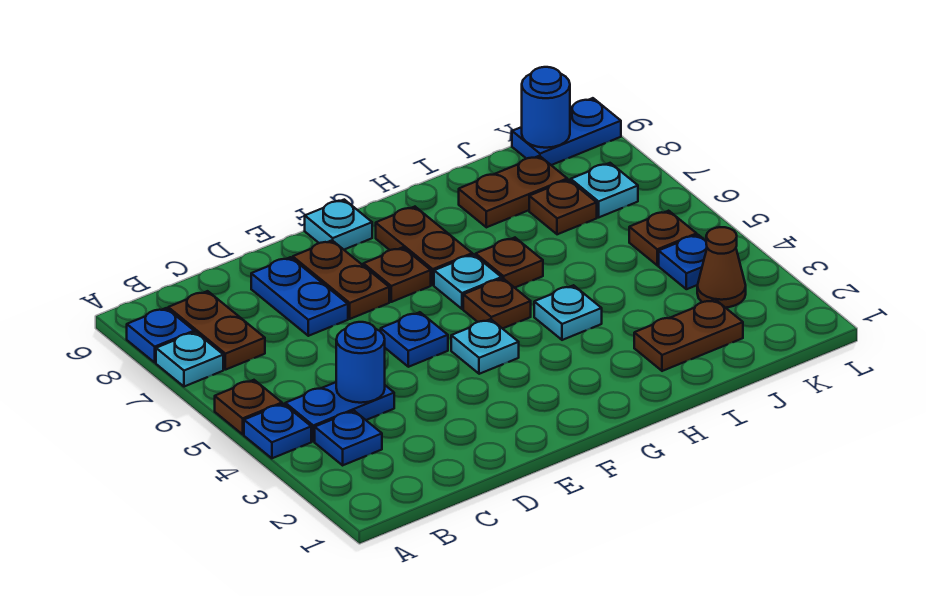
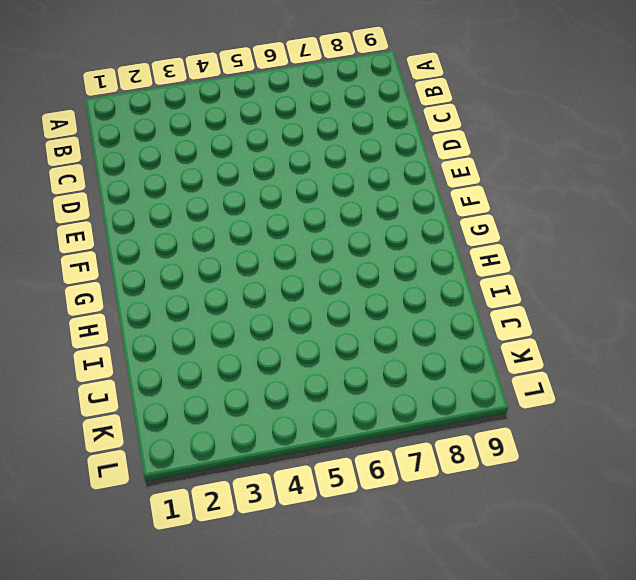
none -> blue 1x1 plate [244,404,311,458]
none -> brown 1x1 plate [215,380,282,434]
none -> cyan 1x1 plate [156,332,223,387]

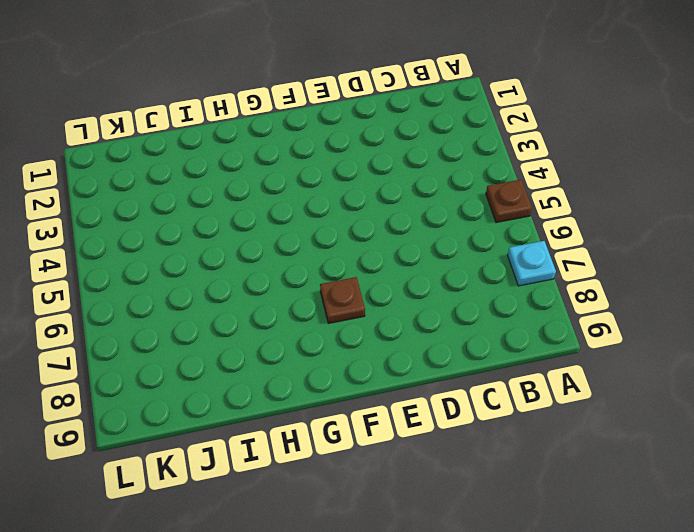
none -> blue 1x1 plate [244,404,311,458]
none -> blue 1x1 plate [127,308,194,362]
none -> blue 1x1 plate [315,411,382,465]

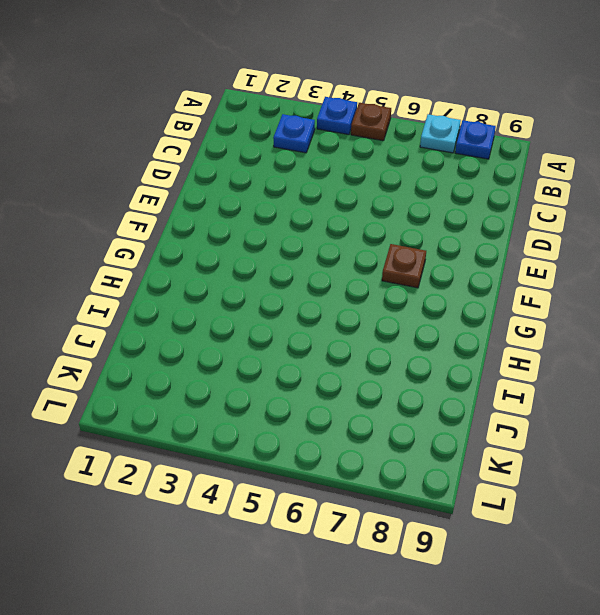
none -> blue 1x2 plate [285,382,394,441]
none -> brown 1x2 plate [168,291,265,370]
none -> blue 1x2 plate [251,257,348,336]

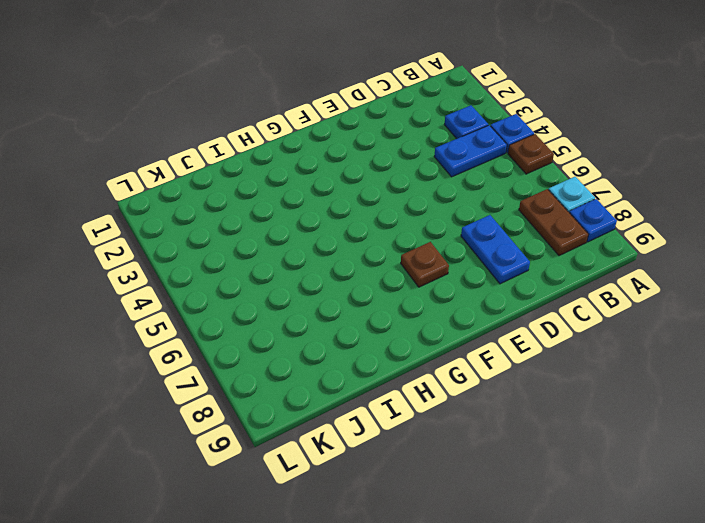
none -> blue 1x1 plate [381,312,448,367]
none -> brown 1x2 plate [293,240,389,319]
none -> cyan 1x1 plate [451,319,519,374]

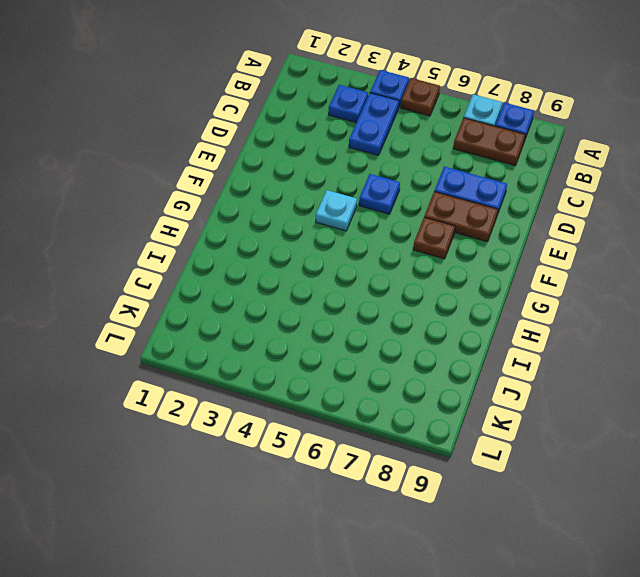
none -> cyan 1x1 plate [305,200,372,250]
none -> brown 1x1 plate [463,278,531,329]
none -> cyan 1x1 plate [434,254,502,309]

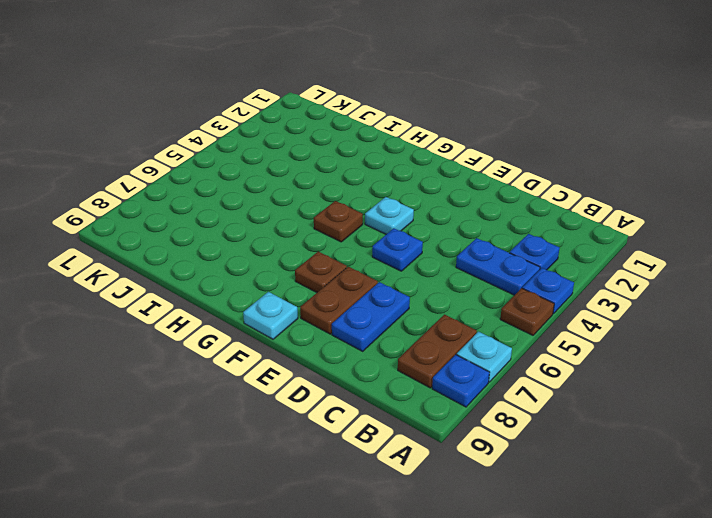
none -> cyan 1x1 plate [434,254,502,309]
none -> brown 1x2 plate [376,207,472,285]
none -> cyan 1x1 plate [534,285,602,340]

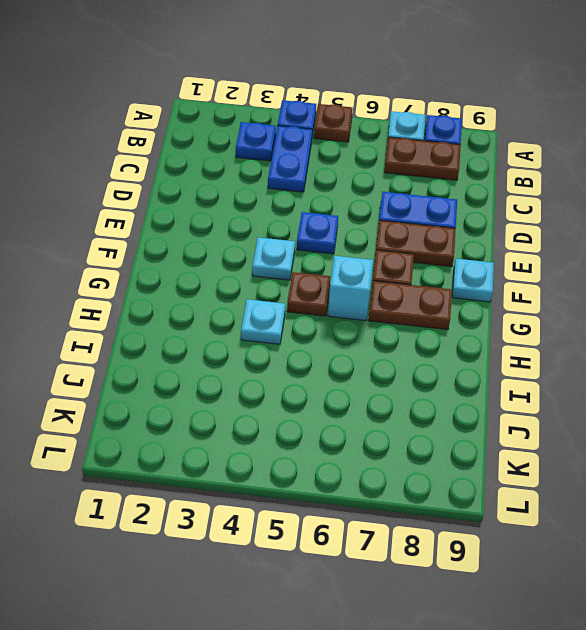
cyan 1x1 brick [328,256,373,321] -> cyan 1x1 plate [434,254,502,309]
none -> brown 1x1 plate [476,238,543,288]
none -> brown 1x2 plate [634,300,743,371]
none -> brown 1x2 plate [459,156,567,227]

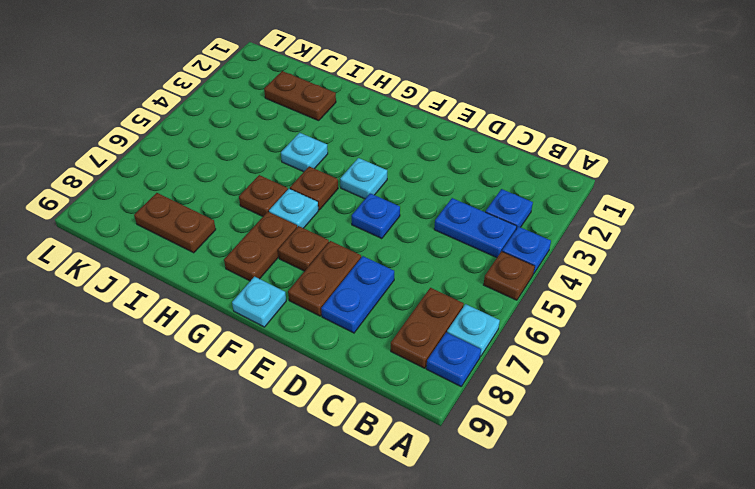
none -> brown 1x1 plate [529,180,597,234]
none -> brown 1x1 cone [697,227,746,308]
none -> blue 1x1 plate [659,235,707,289]

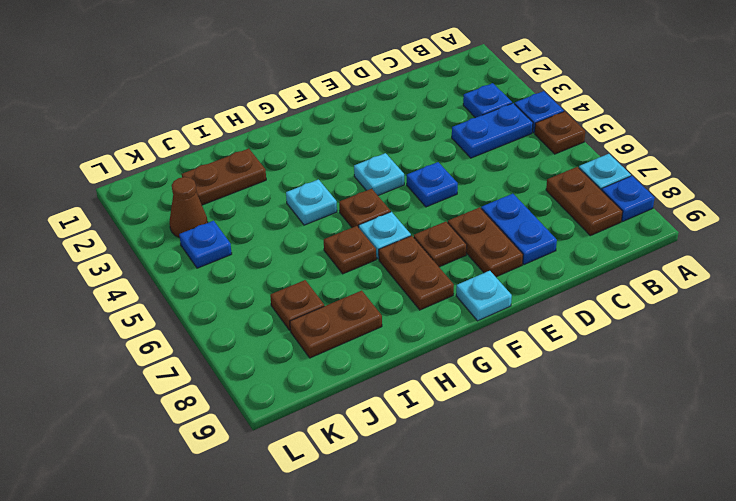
none -> brown 1x1 plate [629,211,697,265]
none -> cyan 1x1 plate [571,163,638,217]
none -> blue 1x2 plate [512,98,621,165]

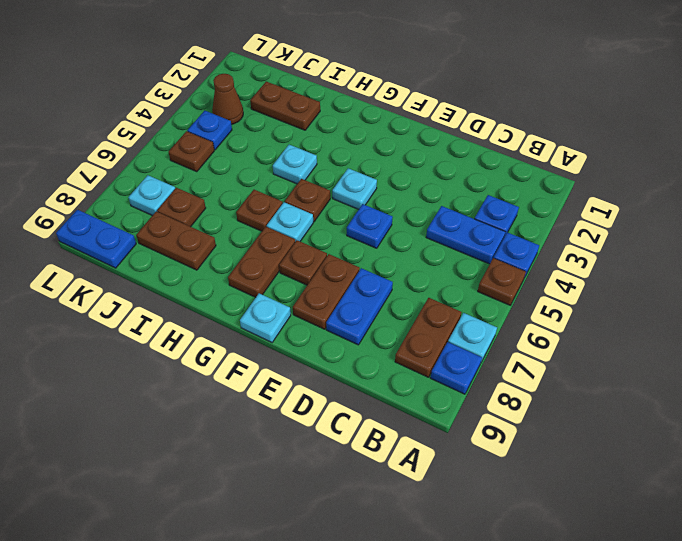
none -> blue 1x1 round brick [336,322,385,403]
none -> blue 1x1 round brick [522,67,570,148]

